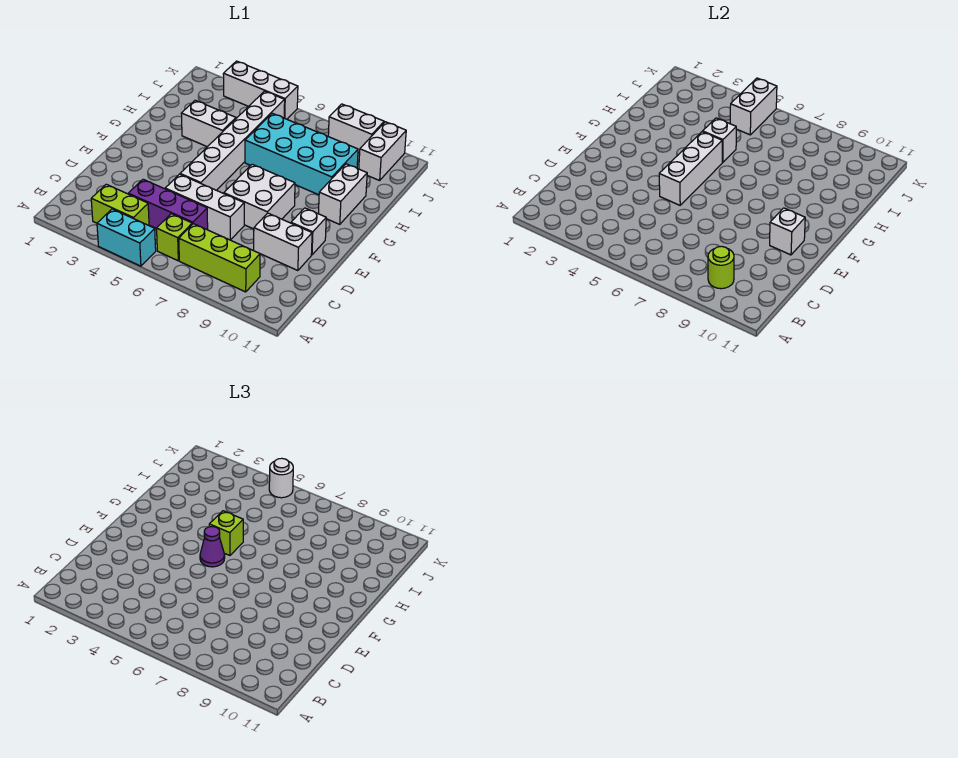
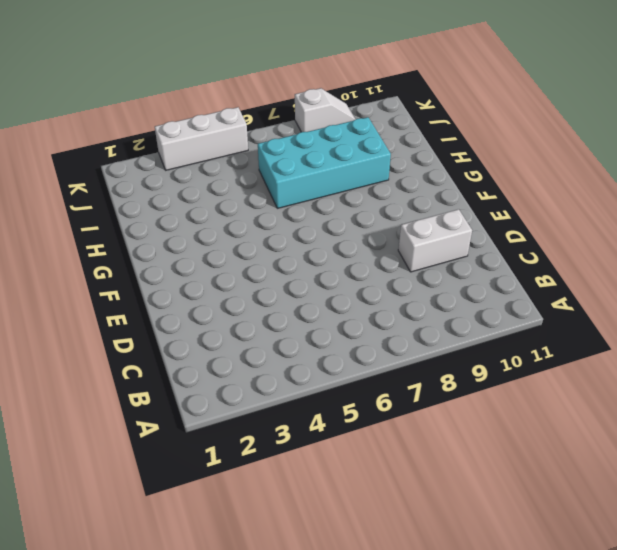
white 1x2 slope [295,88,355,132] -> white 1x2 brick [328,104,384,153]
none -> cyan 1x2 brick [97,209,156,266]
none -> lime 1x2 brick [91,184,149,225]
none -> lime 1x1 brick [157,214,192,261]

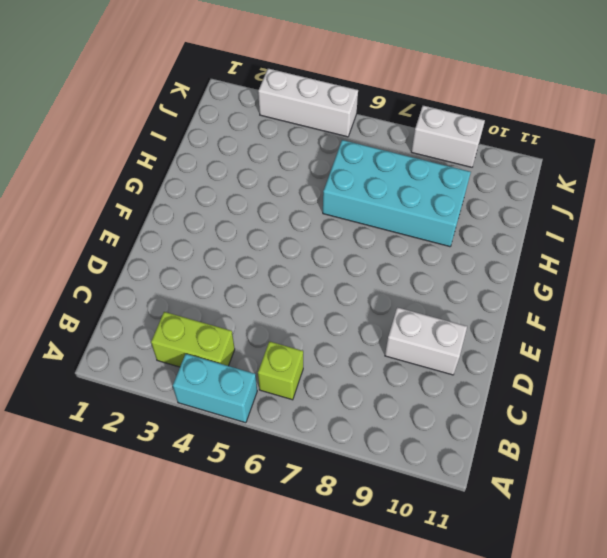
none -> lime 1x3 brick [179,224,260,292]
none -> purple 1x3 brick [128,179,208,230]
none -> white 1x3 brick [165,174,244,240]

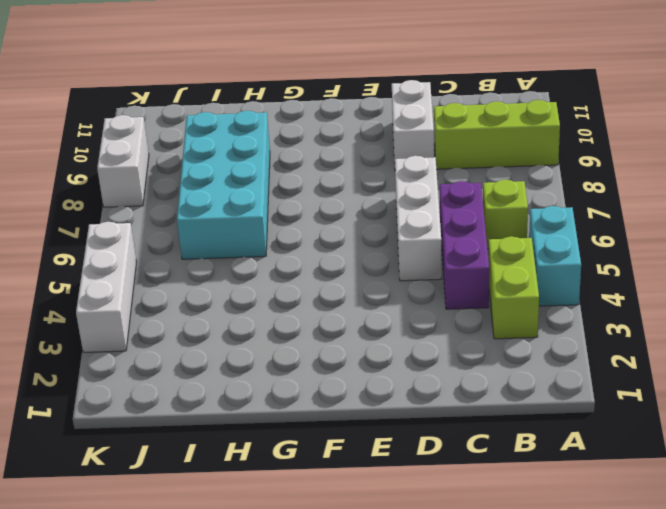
lime 1x3 brick [434,100,560,169] -> lime 1x3 brick turned to [179,224,260,292]
none -> white 1x6 brick [180,91,285,190]
none -> white 2x2 brick [224,164,295,229]
none -> white 1x1 brick [291,208,326,255]

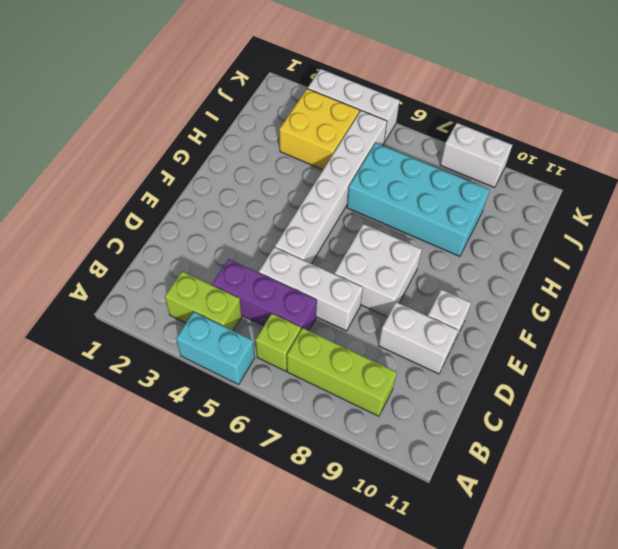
yellow 2x2 brick [279,89,359,170] -> none
none -> white 1x2 brick [318,164,367,224]
none -> white 1x2 brick [181,100,236,147]
none -> white 1x2 brick [359,122,406,180]

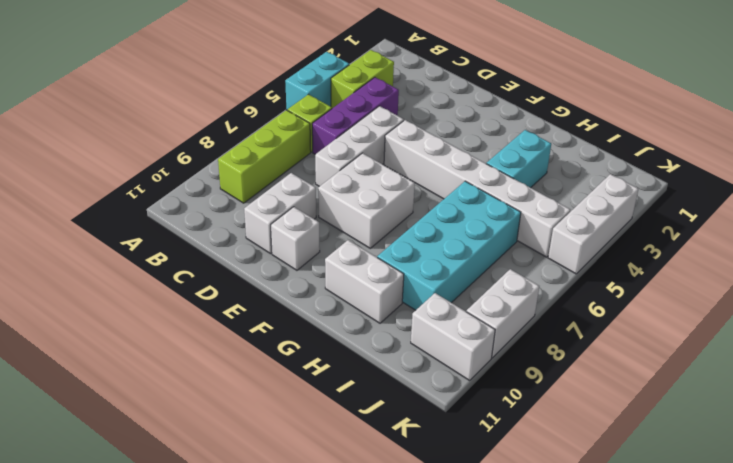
cyan 1x2 brick [487,130,551,188] -> white 1x2 brick [181,100,236,147]
none -> lime 1x1 round brick [708,246,734,289]
none -> white 1x3 brick [659,132,722,205]
none -> white 1x1 brick [770,208,805,255]

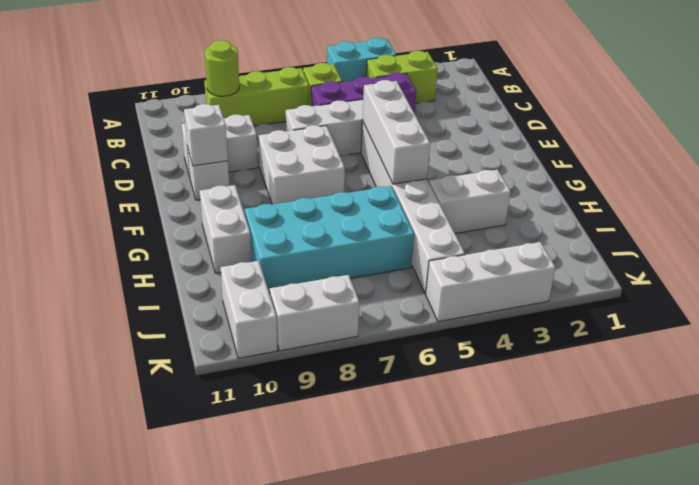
none -> white 1x1 brick [703,118,736,162]
none -> white 1x2 brick [730,78,777,135]
none -> purple 1x1 cone [200,527,225,567]

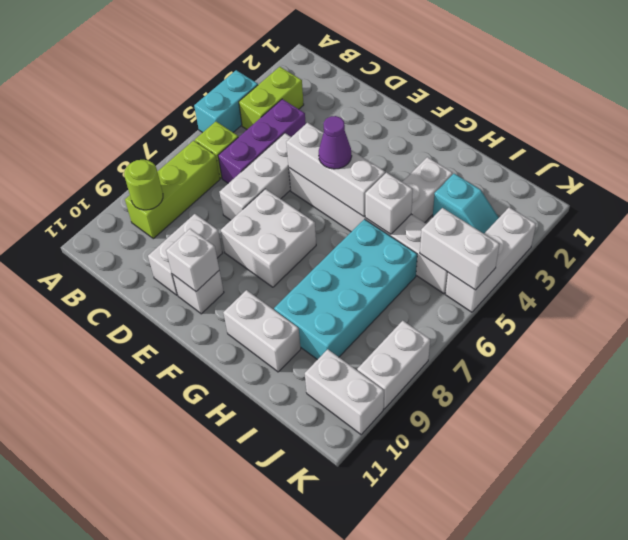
cyan 1x2 slope [433,174,499,234] -> none
none -> lime 1x1 brick [209,511,243,556]
none -> white 1x1 round brick [269,458,293,498]

